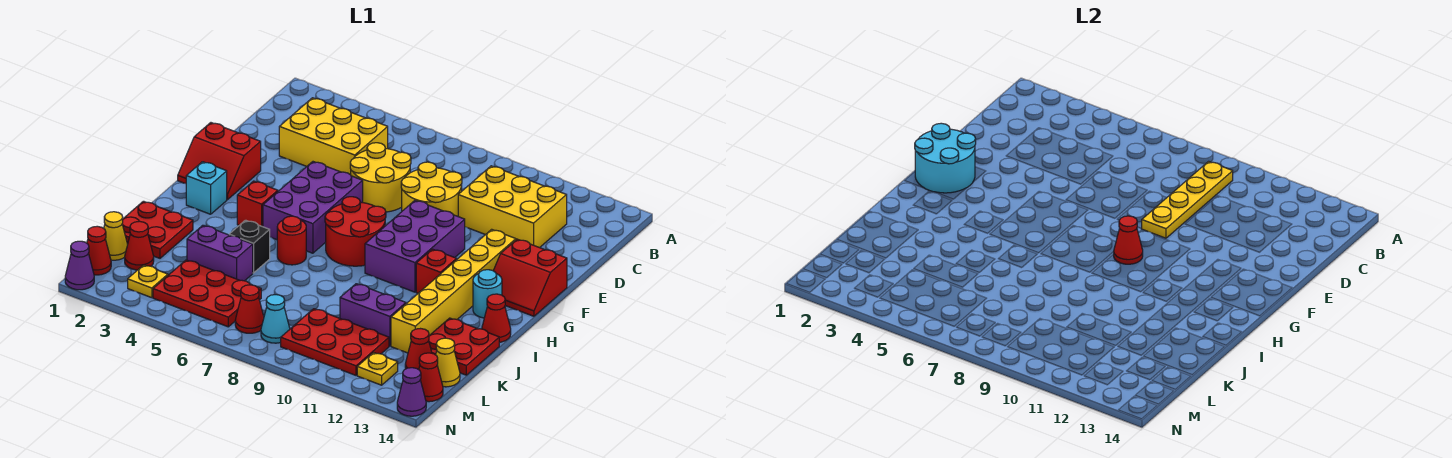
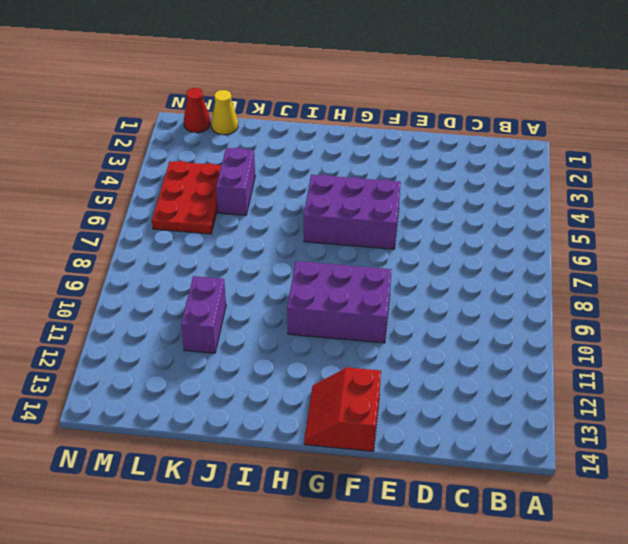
none -> yellow 2x3 brick [279,98,388,175]
none -> yellow 2x3 brick [458,166,567,248]
none -> yellow 2x2 round brick [350,143,411,212]
none -> yellow 2x2 round brick [401,162,462,216]

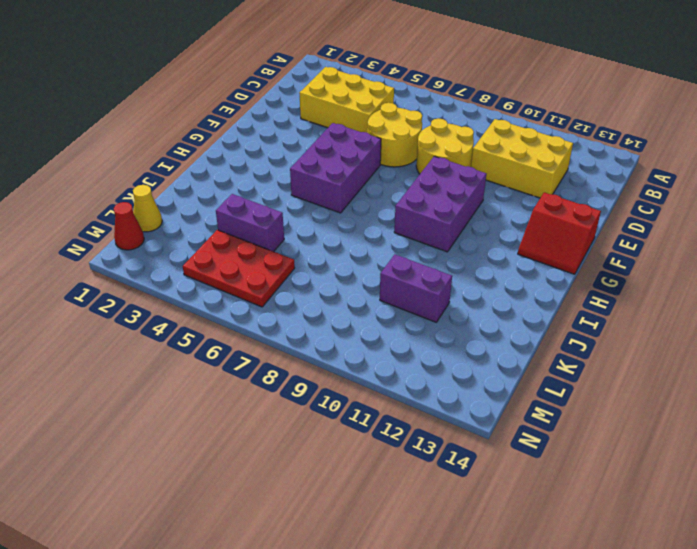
none -> red 2x2 slope [178,123,261,200]
none -> yellow 1x6 brick [391,229,516,353]
none -> red 2x2 round brick [325,197,386,266]
none -> cyan 1x1 brick [186,162,227,214]

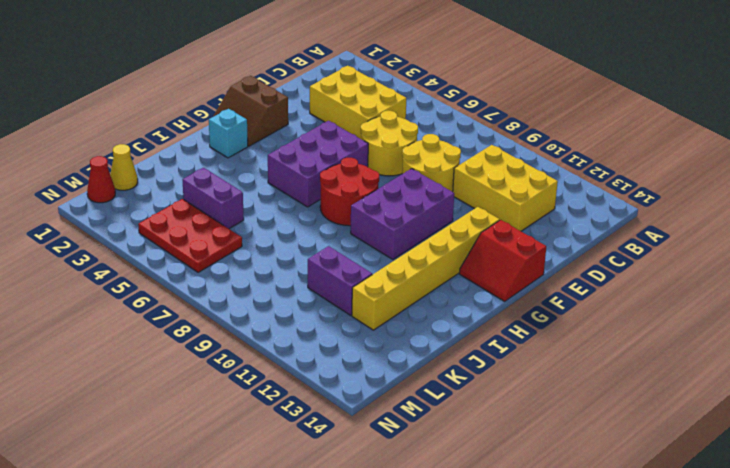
brown 2x2 slope [213,76,288,146] -> red 2x2 slope [178,123,261,200]
none -> red 1x1 brick [237,181,278,227]
none -> red 1x1 brick [416,249,457,293]
none -> cyan 1x1 round brick [473,270,502,318]
none -> red 1x1 round brick [277,216,306,265]

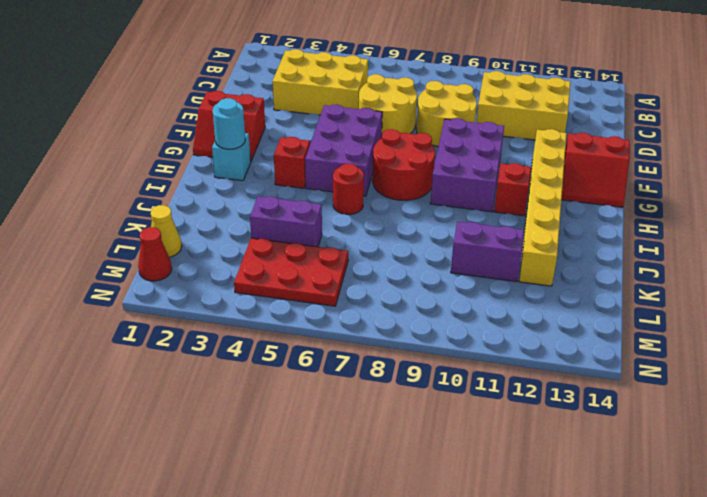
cyan 1x1 round brick [213,98,245,149] -> cyan 1x1 round brick moved to [473,270,502,318]
none -> red 1x1 cone [482,294,511,342]
none -> red 2x2 plate [122,201,193,258]
none -> black 1x1 brick [229,220,270,273]
none -> red 2x2 plate [429,318,499,375]

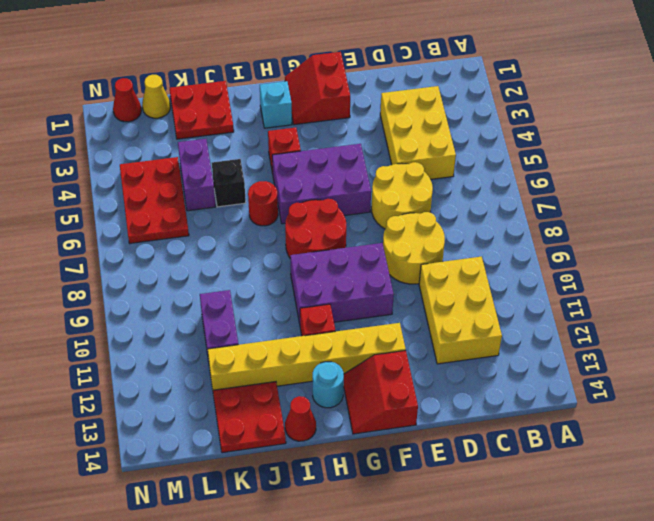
none -> red 1x1 cone [125,221,154,270]
none -> red 2x3 plate [281,309,389,375]
none -> red 1x1 cone [405,329,432,370]
none -> yellow 1x1 cone [436,338,460,387]

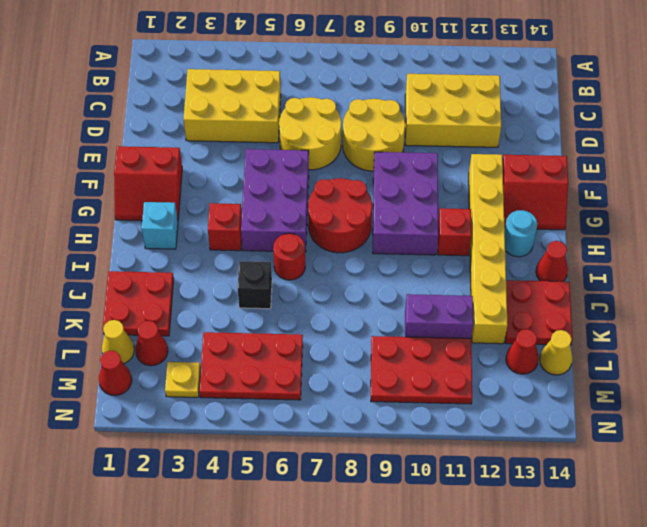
none -> purple 1x2 brick [187,225,253,281]
none -> red 1x1 cone [235,285,264,333]
none -> cyan 1x1 cone [261,295,290,343]
none -> yellow 1x1 plate [357,353,398,385]

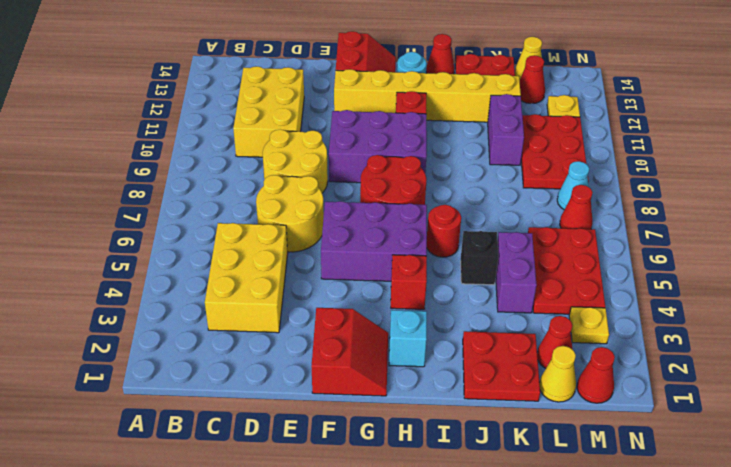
none -> red 1x1 cone [419,353,443,402]
none -> purple 1x1 cone [65,241,94,290]
none -> purple 1x1 cone [397,368,426,416]
none -> yellow 1x4 plate [1142,161,1233,238]

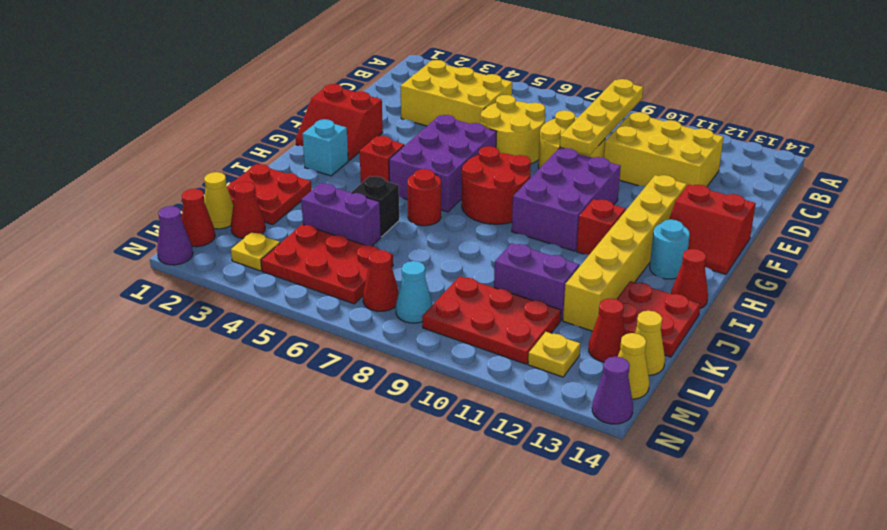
yellow 1x1 cone [618,333,649,399] -> red 1x1 cone [419,353,443,402]
none -> cyan 2x2 round brick [915,123,976,193]
none -> red 1x1 cone [1114,216,1143,264]

